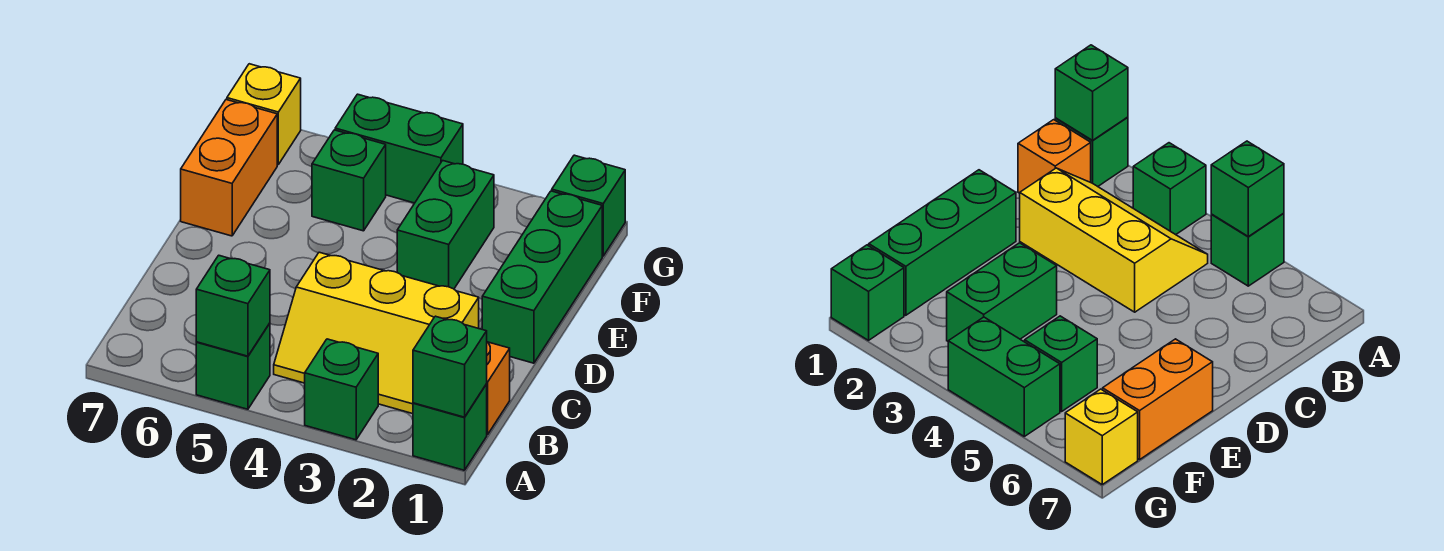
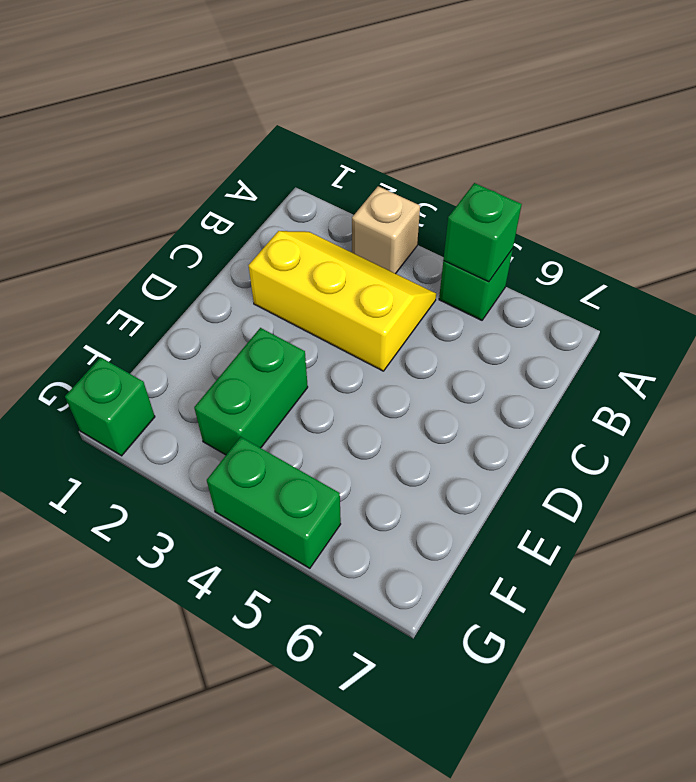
tan 1x1 brick [352,186,420,274] -> green 1x1 brick [305,339,378,440]
none -> green 1x1 brick [413,384,487,470]
none -> orange 1x1 brick [486,342,510,435]
none -> green 1x3 brick [482,191,602,363]

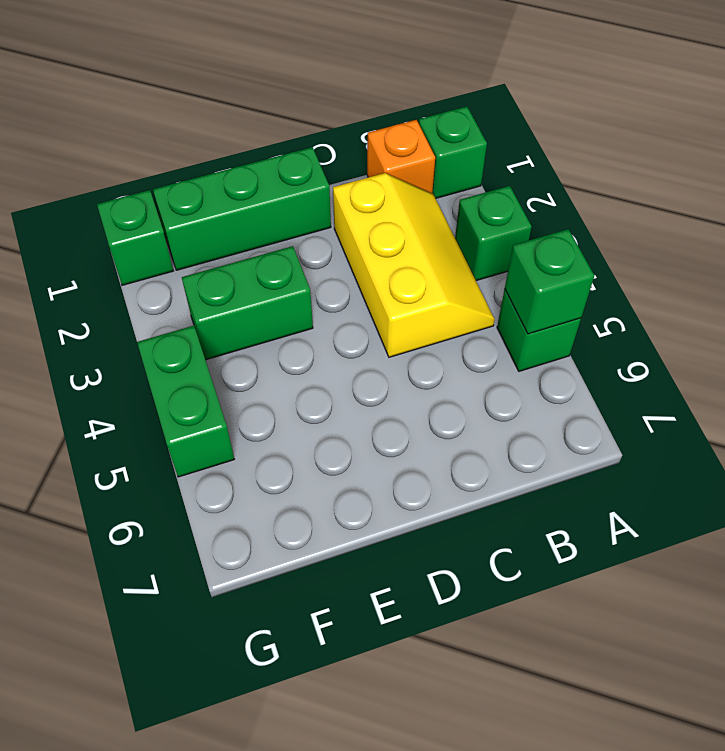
none -> orange 1x2 brick [181,100,277,236]
none -> green 1x1 brick [312,130,386,231]
none -> yellow 1x1 brick [227,64,301,165]

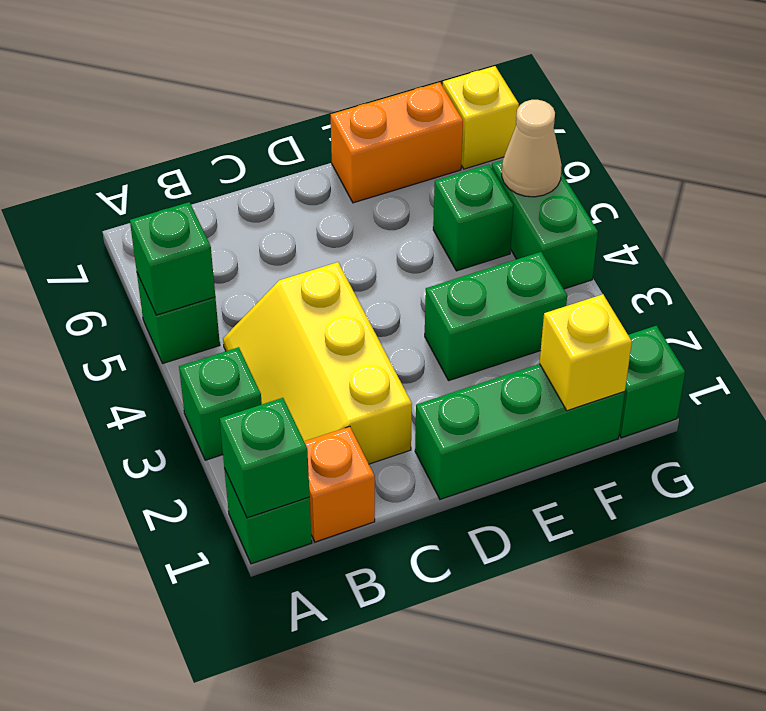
yellow 1x1 brick [540,294,632,411] -> none
tan 1x1 cone [502,100,562,197] -> none

